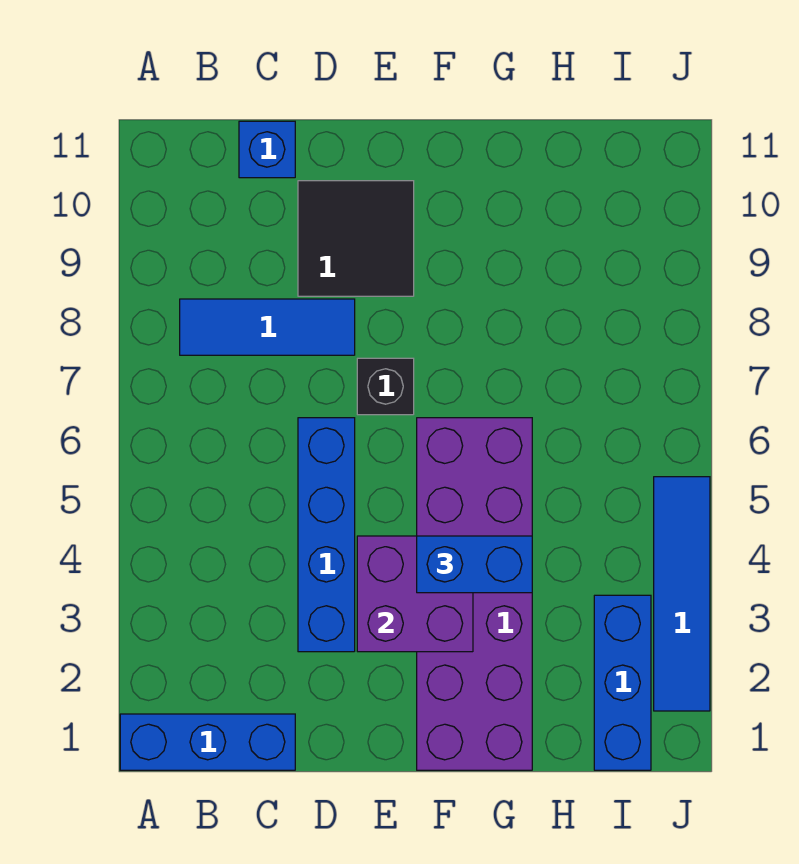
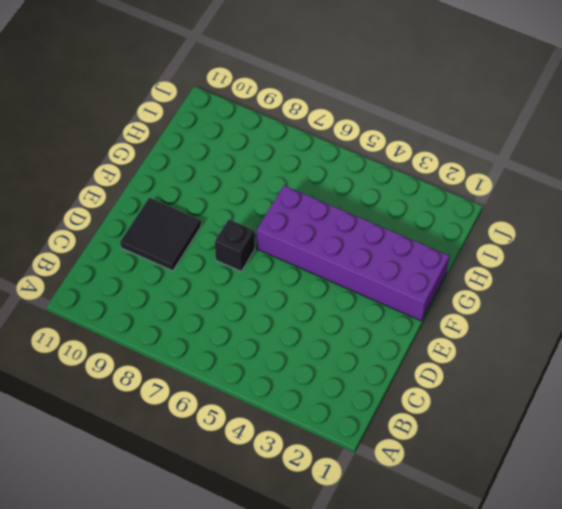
none -> blue 1x3 brick [120,714,295,770]
none -> blue 1x3 tile [180,299,355,355]

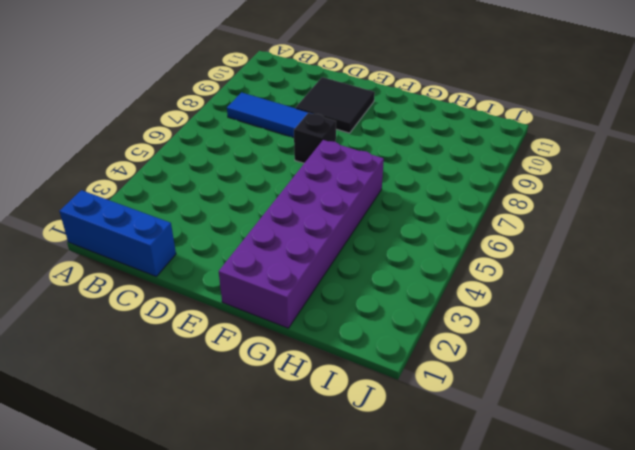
none -> blue 1x1 brick [239,121,295,178]
none -> blue 1x4 brick [298,418,355,652]

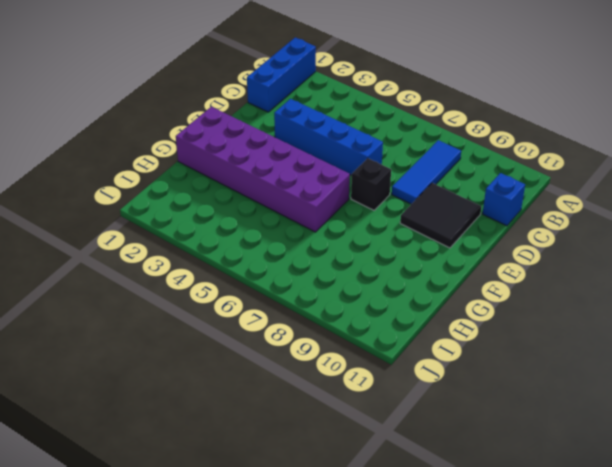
none -> blue 1x3 brick [594,595,651,770]
none -> blue 1x4 tile [654,477,710,711]

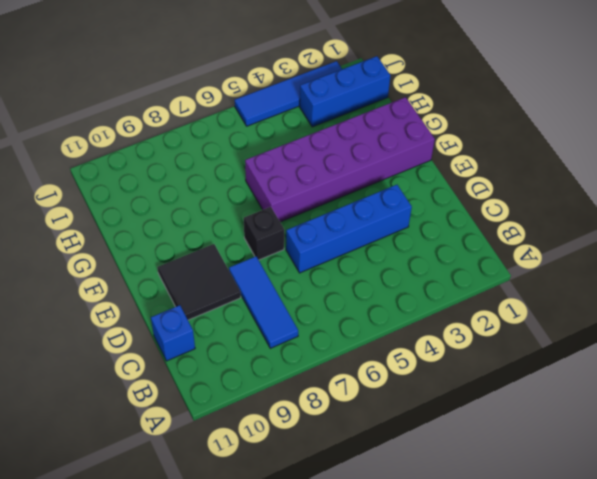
none -> blue 1x3 brick [120,714,295,770]
none -> purple 2x2 brick [357,536,473,652]

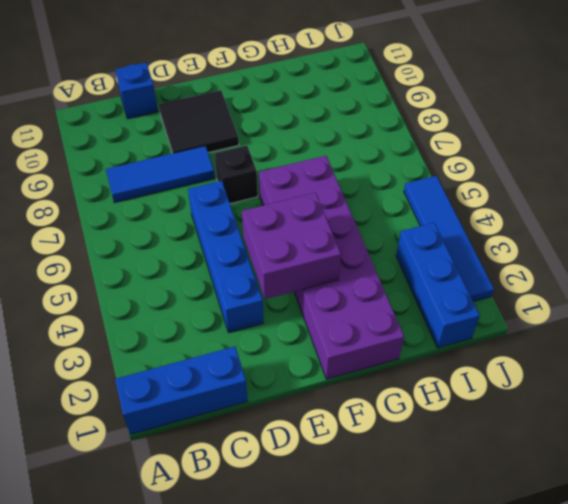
none -> blue 1x2 brick [417,536,532,593]

